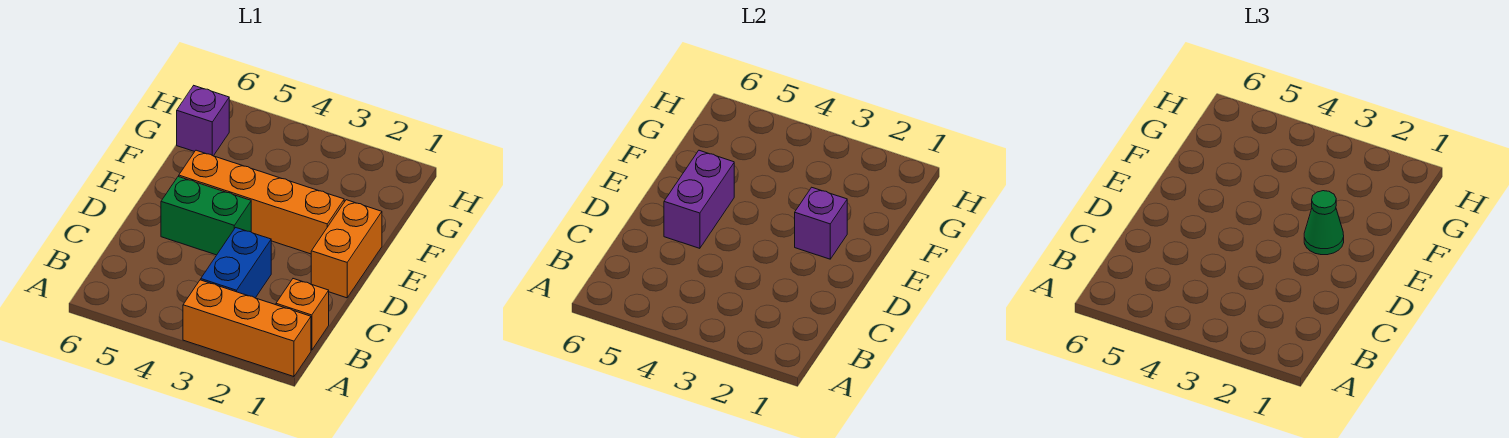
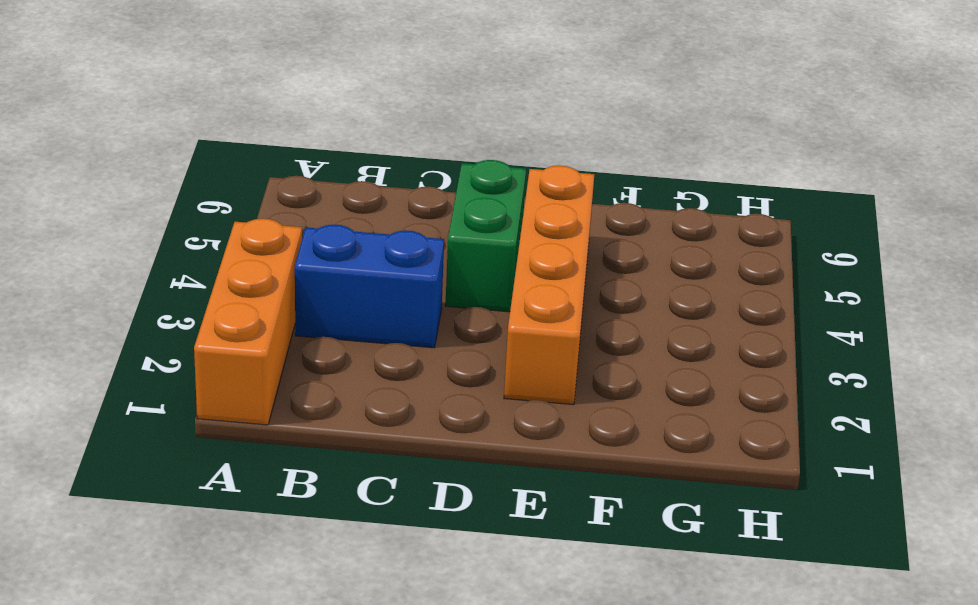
none -> orange 1x1 brick [276,279,329,350]
none -> orange 1x2 brick [311,200,382,298]

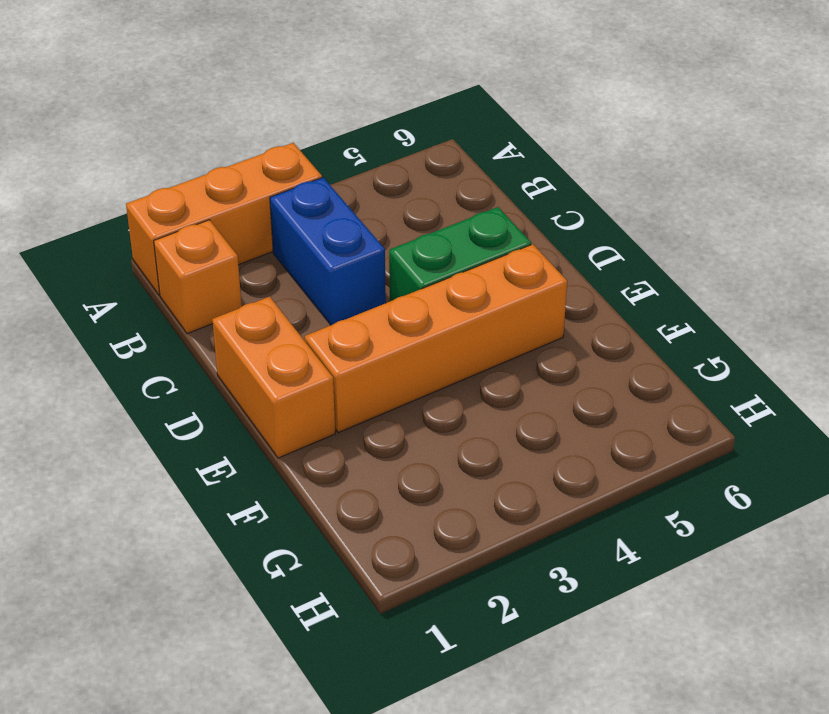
none -> purple 1x1 brick [177,86,229,156]
none -> purple 1x2 brick [664,150,734,248]

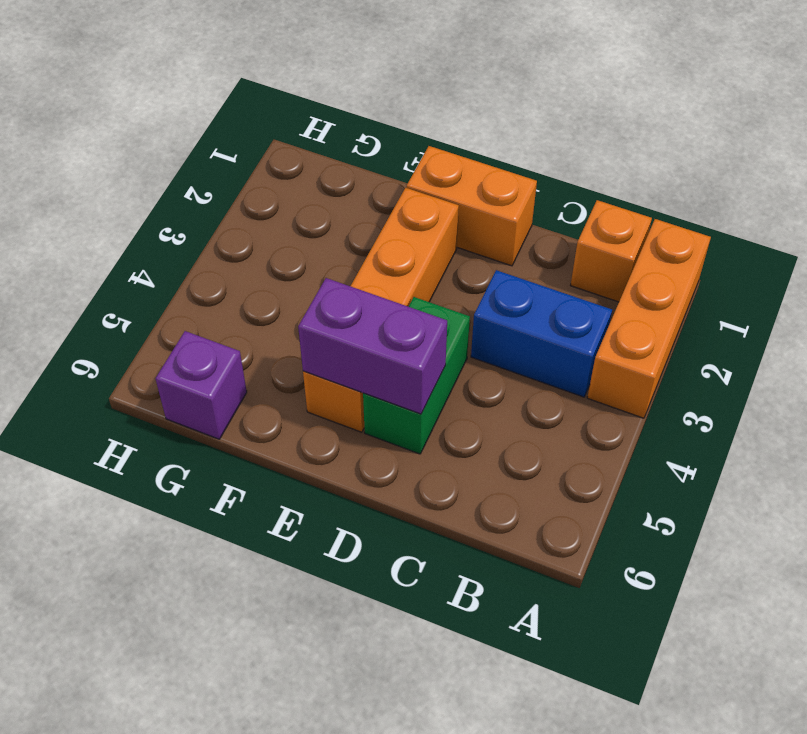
none -> purple 1x1 brick [795,187,847,259]
none -> green 1x1 cone [1304,191,1344,255]

